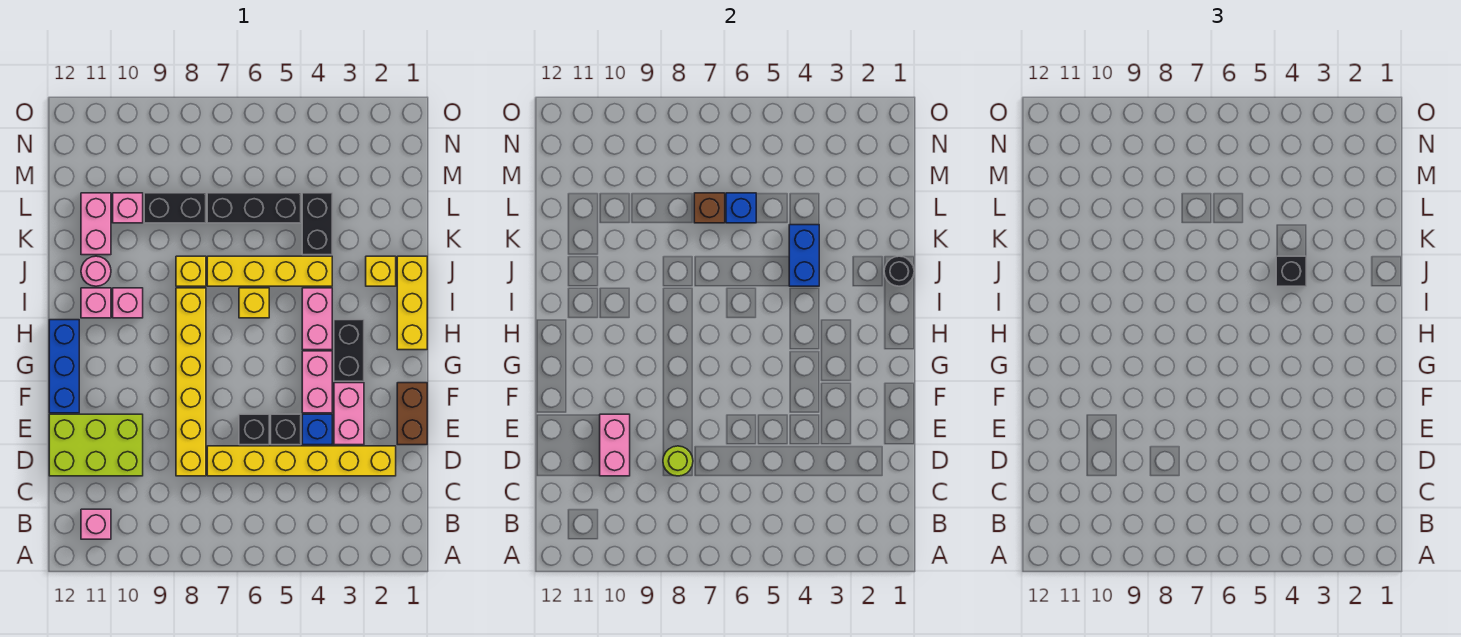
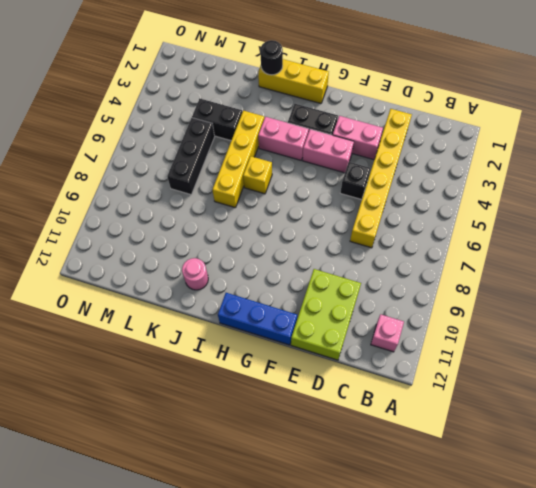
none -> yellow 1x6 brick [176,288,206,476]
none -> brown 1x2 brick [397,383,427,445]
none -> blue 1x1 brick [302,414,332,445]
none -> black 1x1 brick [239,414,269,445]

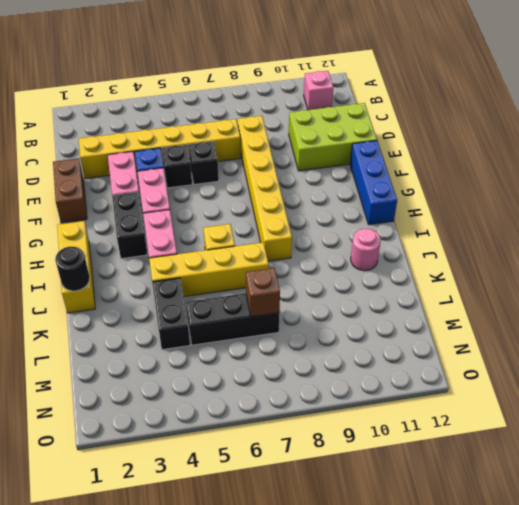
none -> pink 1x1 brick [113,288,143,318]
none -> pink 1x1 brick [81,288,111,318]
none -> yellow 1x1 brick [366,256,396,286]
none -> yellow 1x1 brick [176,256,206,286]

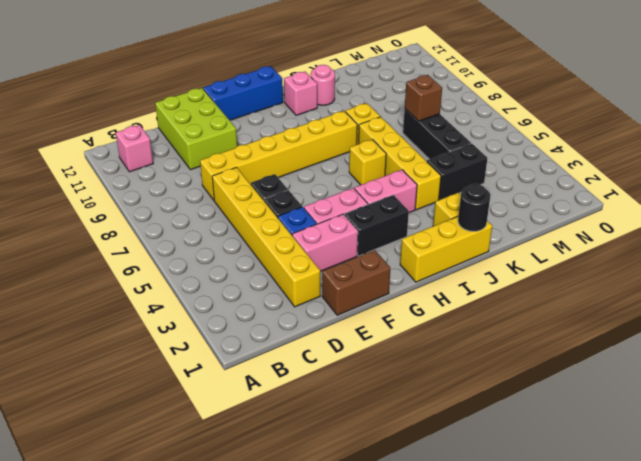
none -> pink 1x1 brick [113,288,143,318]
none -> pink 1x2 brick [81,193,111,255]
none -> black 1x2 brick [144,193,206,223]
none -> pink 1x1 brick [113,193,143,223]

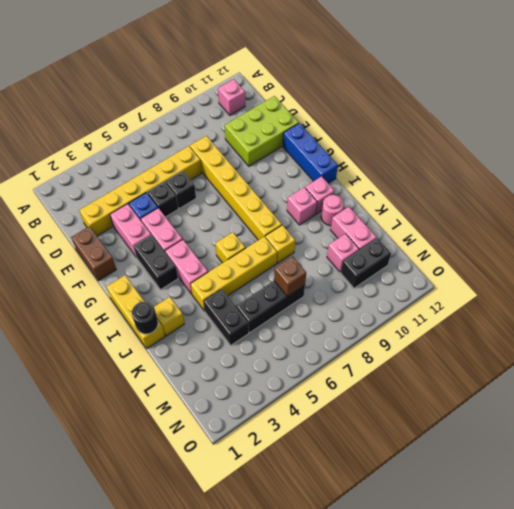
black 1x2 brick [341,238,391,288] -> black 1x2 brick moved to [144,193,206,223]
none -> lime 1x1 round brick [663,446,693,476]
none -> pink 1x2 brick [600,414,630,476]
none -> blue 1x2 brick [789,225,819,286]
none -> blue 1x1 brick [726,193,756,223]

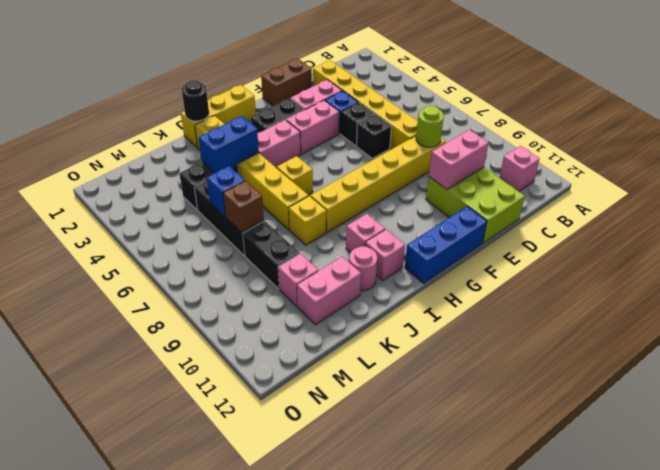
none -> black 1x1 brick [1276,256,1306,286]

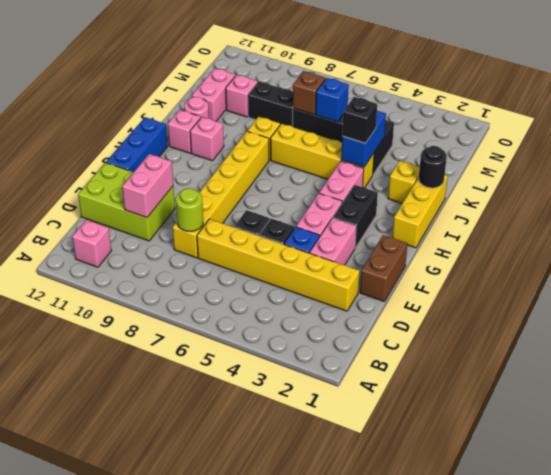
none -> yellow 1x1 brick [239,288,269,318]

